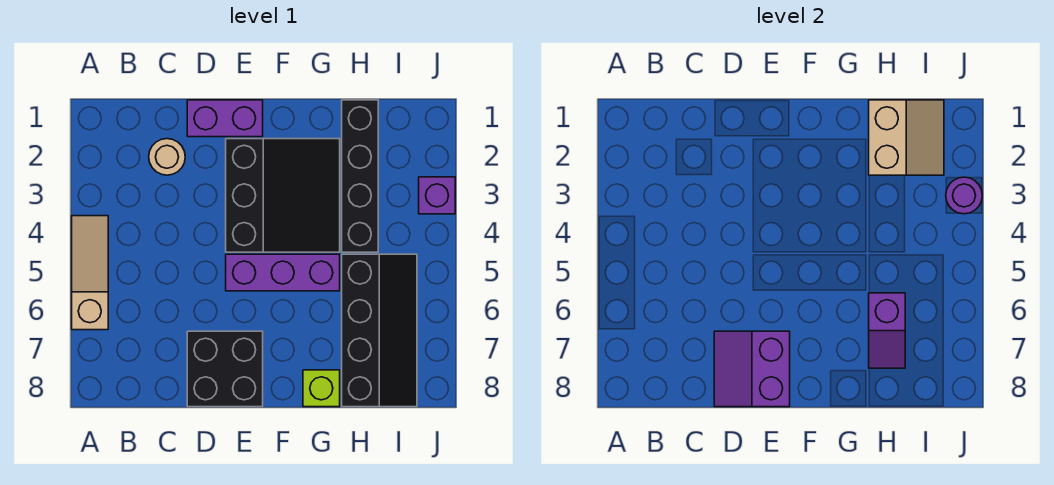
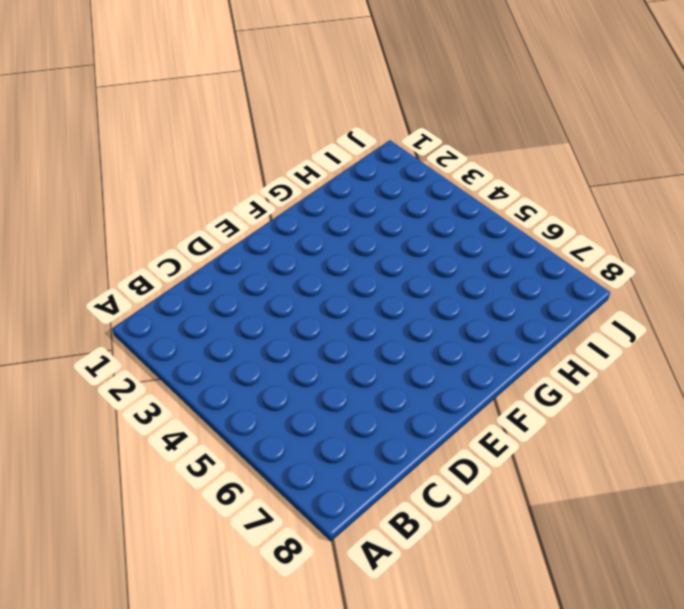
none -> tan 1x3 slope [72,216,108,330]
none -> tan 1x1 round brick [149,139,185,175]
none -> purple 1x2 brick [187,100,263,137]

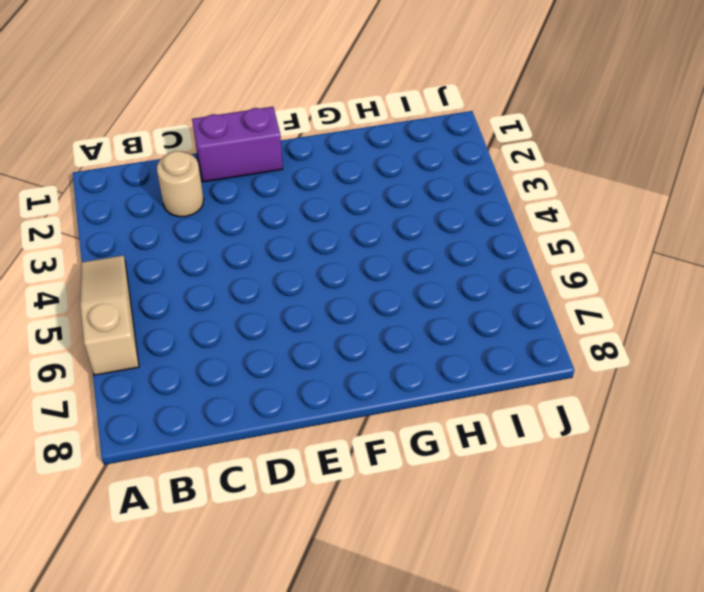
none -> black 2x2 brick [187,331,263,407]
none -> black 3x3 slope [226,139,340,252]
none -> purple 1x3 brick [226,254,340,291]

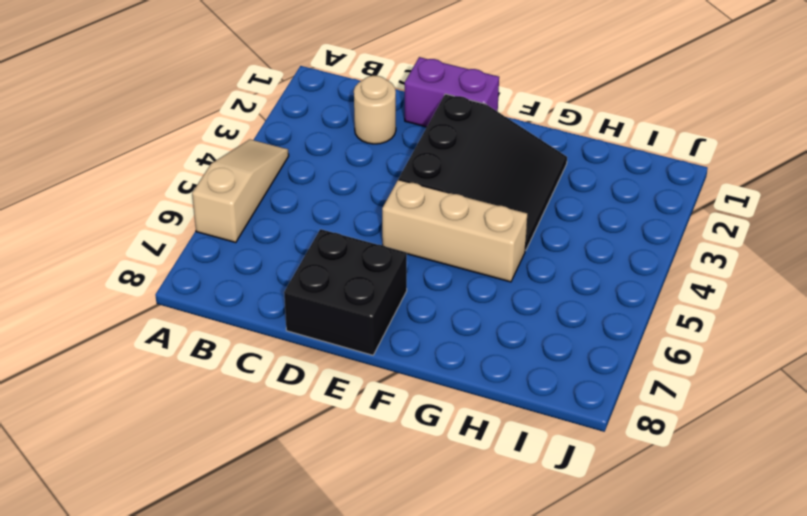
tan 1x3 brick [382,180,527,282] -> purple 1x3 brick [226,254,340,291]
none -> lime 1x1 brick [303,370,340,407]
none -> black 1x4 brick [342,100,378,252]
none -> black 2x4 slope [342,254,417,407]

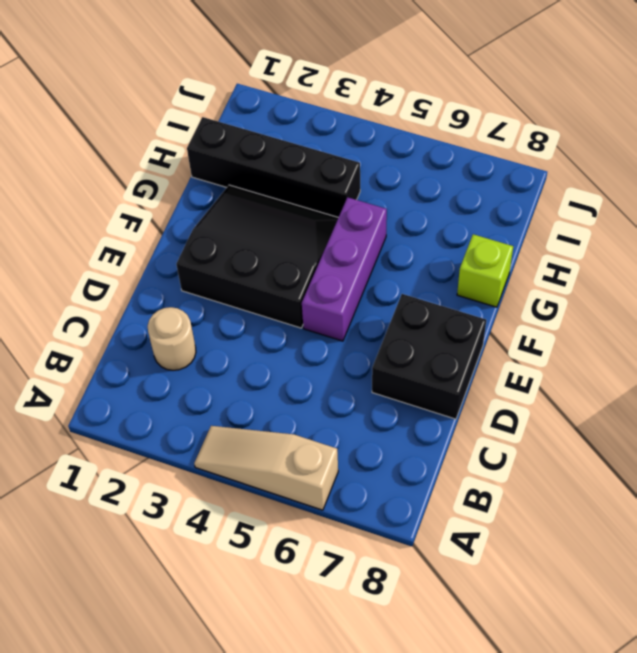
none -> purple 1x2 brick [187,100,263,137]
none -> black 2x4 slope [342,254,417,407]
none -> purple 1x1 brick [419,177,455,214]

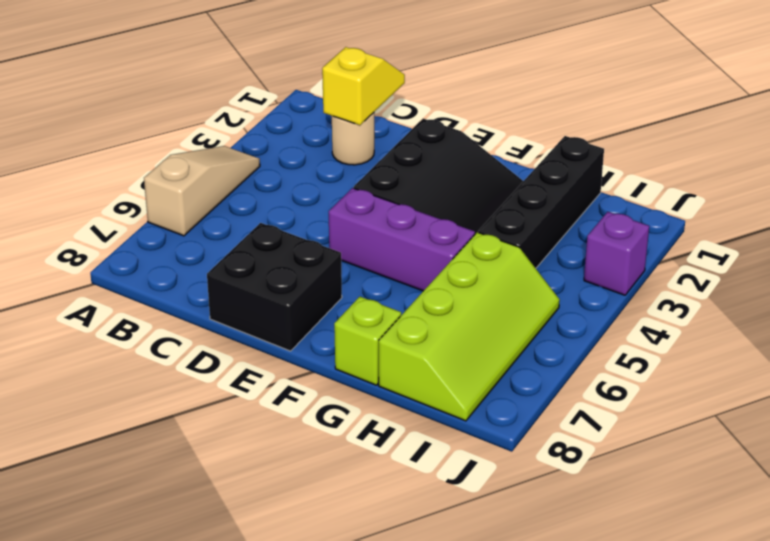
yellow 1x2 slope [322,47,405,125] -> none
lime 2x4 slope [379,232,560,421] -> black 2x4 slope [342,254,417,407]
none -> purple 1x2 brick [187,100,263,137]
none -> purple 2x2 slope [714,331,790,407]
none -> tan 2x2 slope [869,100,944,175]

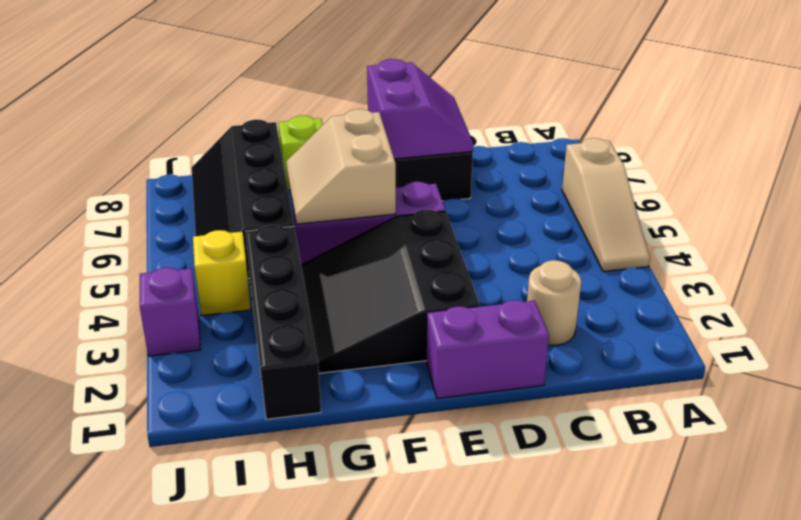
tan 2x2 slope [286,109,396,224] -> tan 2x2 slope moved to [869,100,944,175]
yellow 1x1 brick [193,230,251,316] -> none
none -> purple 1x2 slope [869,293,905,368]
none -> purple 1x1 round brick [946,177,982,214]

